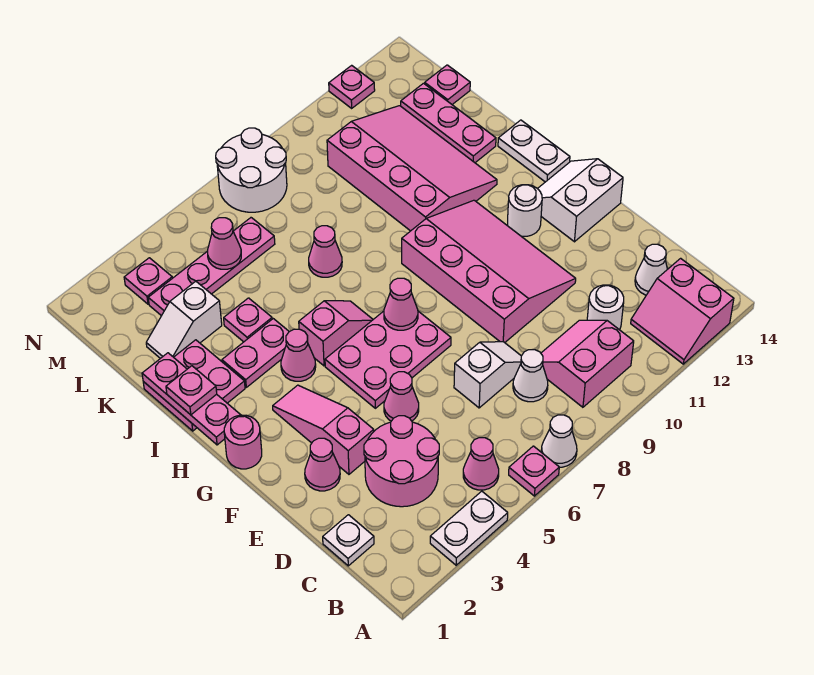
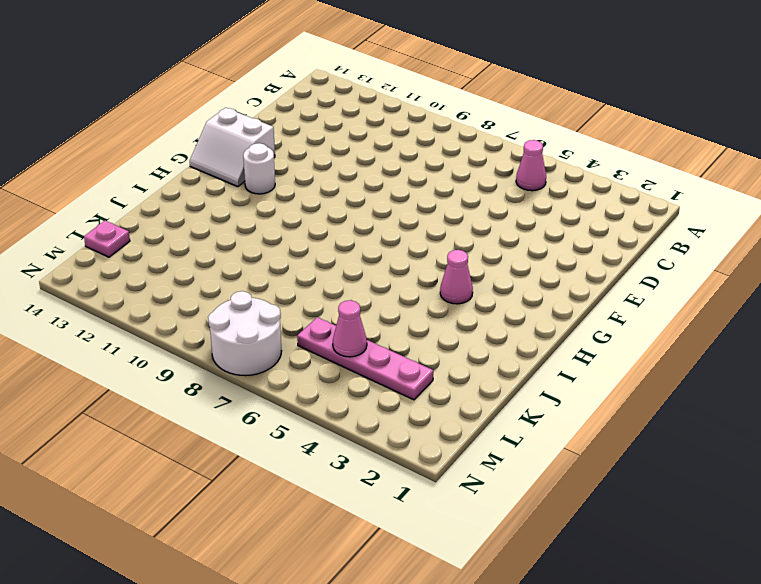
none -> white 1x2 plate [430,491,508,565]
none -> pink 1x1 plate [509,446,559,496]
none -> white 1x1 cone [541,415,577,467]
none -> pink 2x2 slope [631,258,734,364]

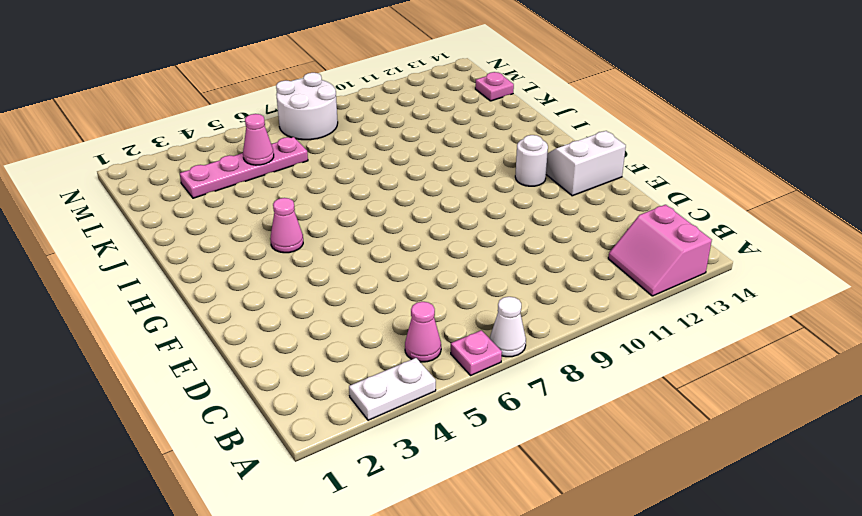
none -> pink 2x2 slope [541,320,634,407]
none -> white 1x1 plate [323,515,374,566]
none -> pink 2x2 round brick [364,416,439,507]
none -> white 1x1 cone [513,350,548,402]

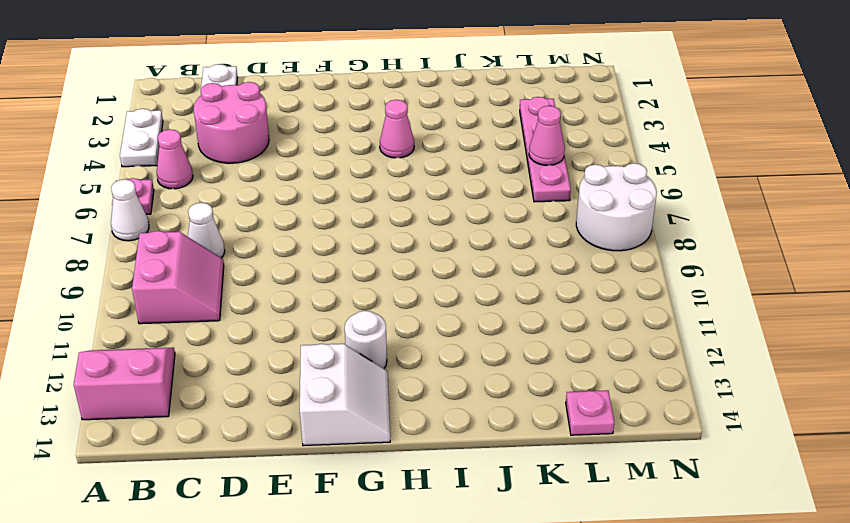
none -> white 1x1 round brick [587,285,624,330]
none -> white 1x1 cone [635,244,667,295]
none -> white 1x2 slope [454,342,521,408]
none -> pink 1x1 cone [305,438,340,491]

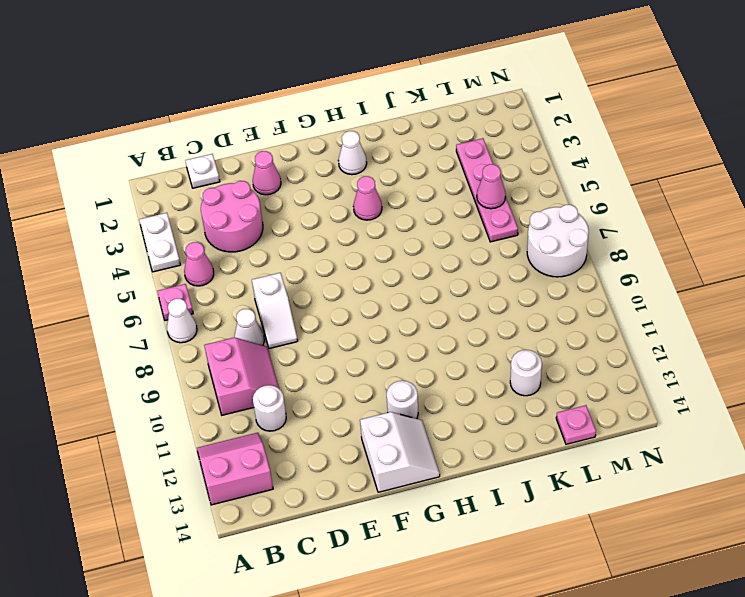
white 1x1 cone [338,131,367,175] -> white 1x1 cone moved to [635,244,667,295]
white 1x1 round brick [510,350,542,396] -> pink 3x4 slope [327,106,497,231]
none -> pink 1x3 slope [273,385,374,474]
none -> pink 1x1 cone [384,372,419,421]
none -> pink 3x4 slope [402,200,576,343]
none -> pink 2x3 plate [325,311,451,408]

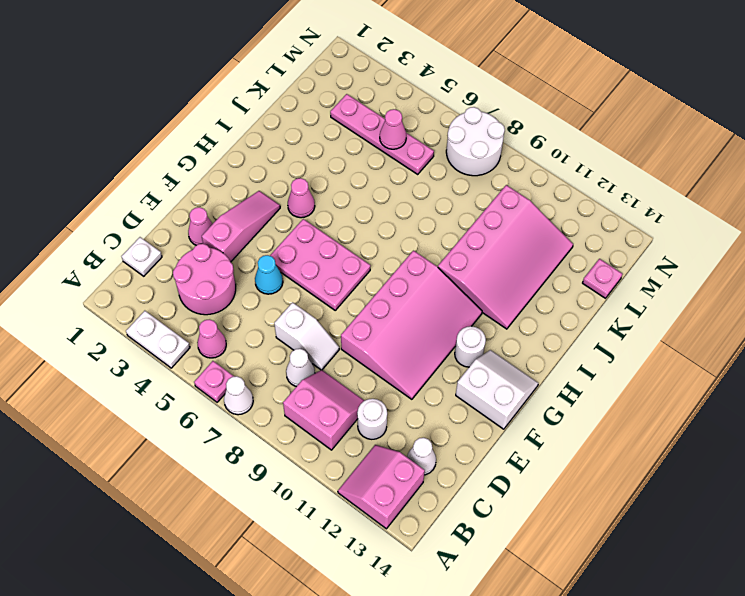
cyan 1x1 cone [255,255,283,294] -> pink 1x1 cone [384,372,419,421]
none -> pink 1x1 round brick [224,415,262,469]
none -> pink 1x2 slope [299,301,373,366]
none -> white 1x2 plate [498,120,570,182]
none -> pink 2x2 plate [143,340,245,431]

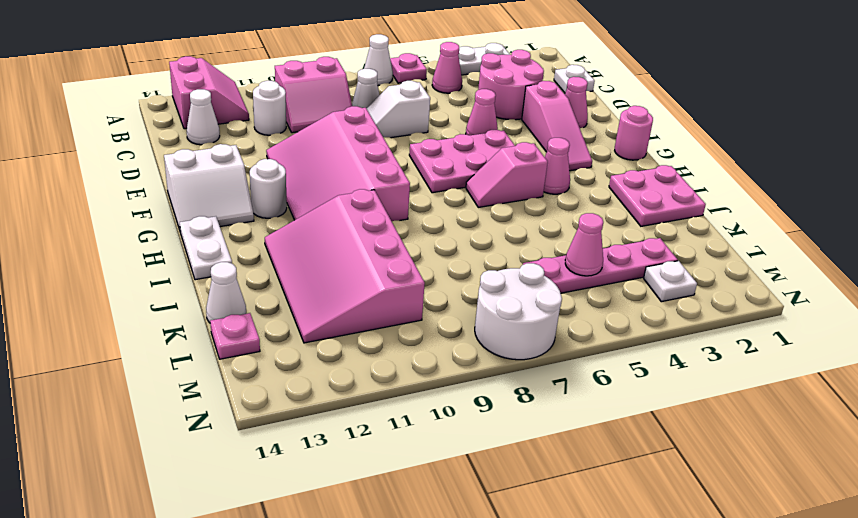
white 1x1 cone [206,262,246,323] -> none
white 1x1 plate [644,261,697,302] -> pink 1x1 plate [124,258,172,304]
none -> pink 1x2 plate [222,319,289,387]
none -> pink 1x1 plate [224,298,272,342]
none -> pink 1x1 cone [309,226,342,277]
none -> pink 1x3 plate [401,83,496,163]

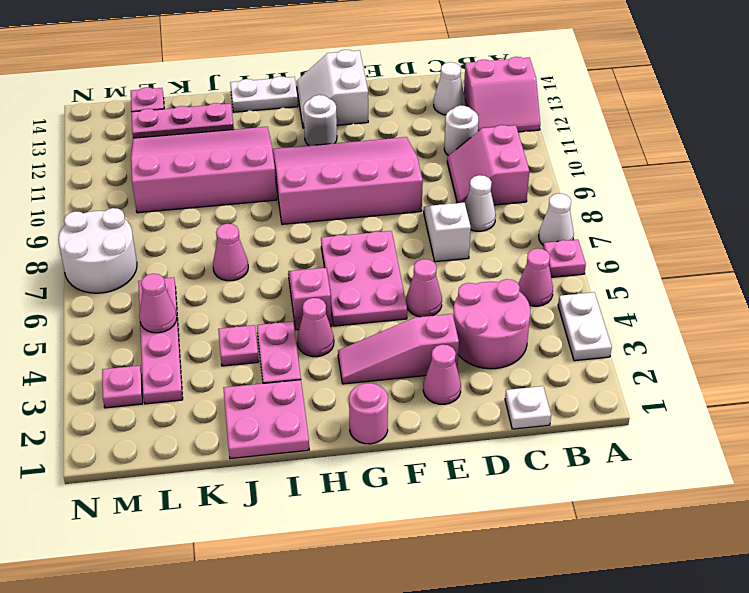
none -> white 1x2 slope [146,281,222,358]
none -> pink 1x1 plate [329,65,375,108]
none -> pink 1x1 cone [384,278,418,330]
none -> pink 1x3 plate [142,353,240,445]

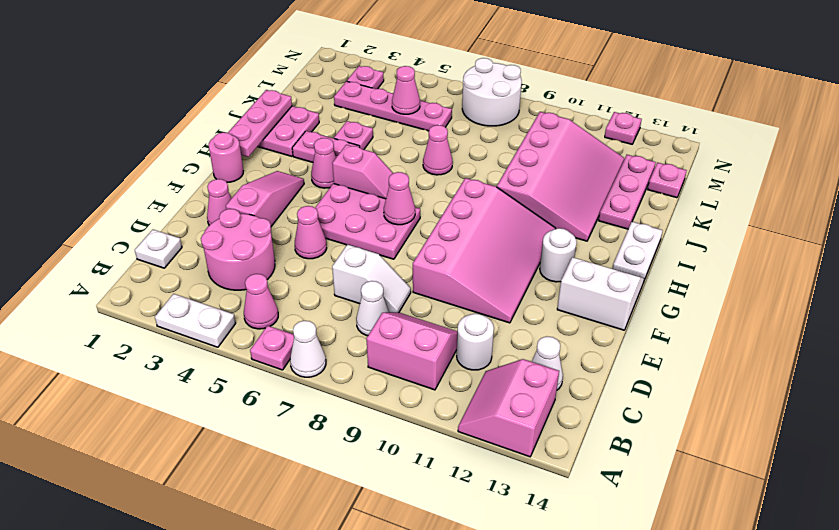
none -> white 1x2 slope [146,281,222,358]
none -> pink 1x1 plate [166,366,217,415]

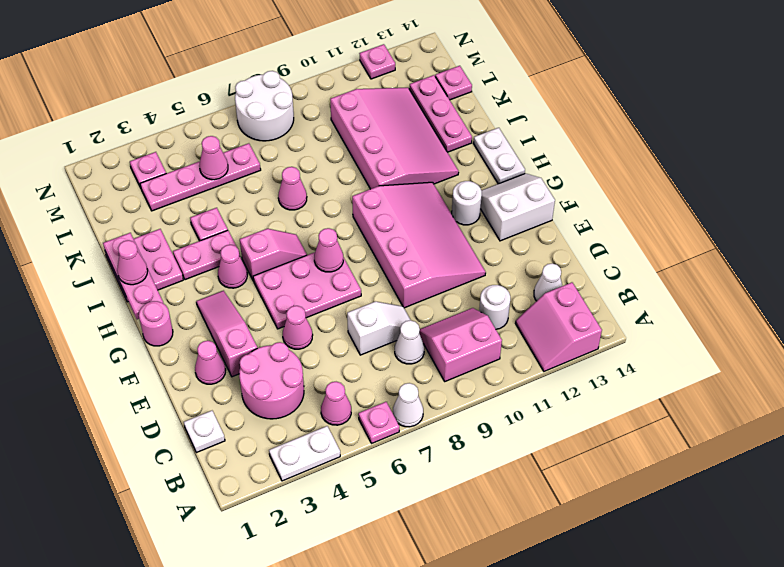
pink 1x1 cone [117,240,148,285] -> pink 1x1 plate [166,366,217,415]
none -> white 1x2 slope [146,281,222,358]

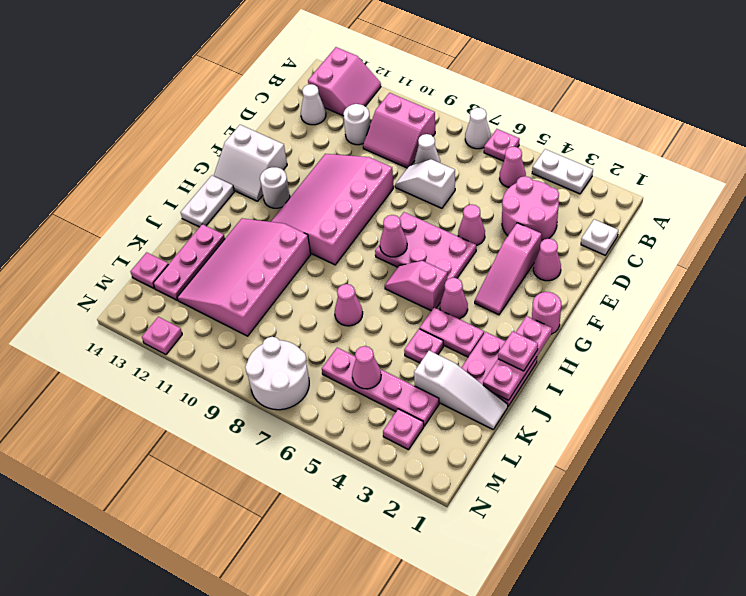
white 1x3 slope [414,351,508,429] -> white 1x2 slope [146,281,222,358]

